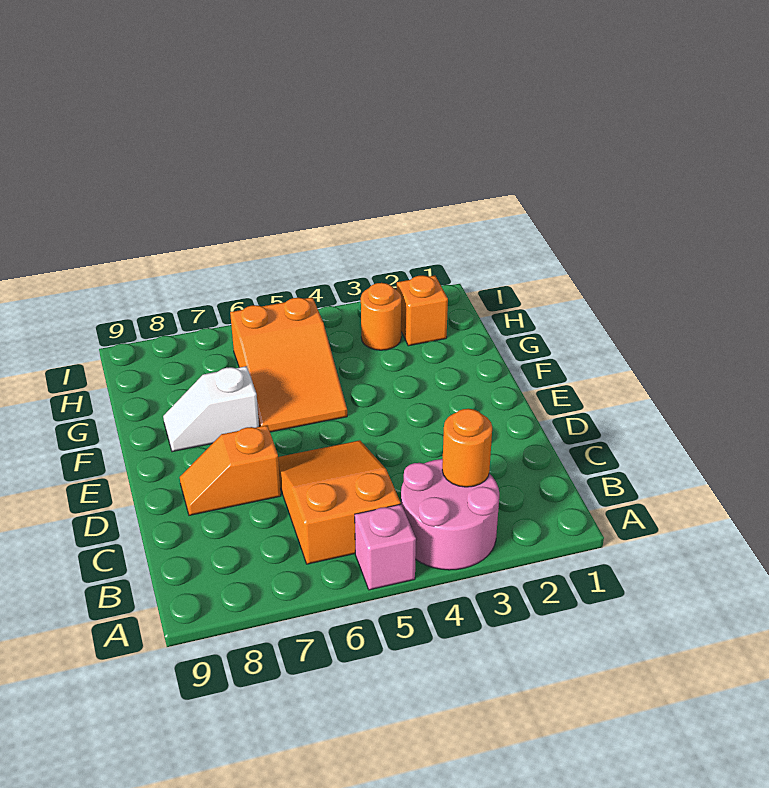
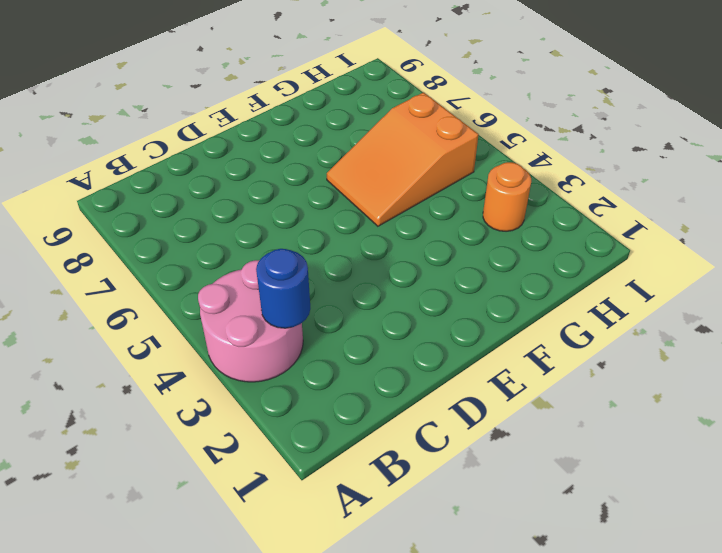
blue 1x1 round brick [256,249,310,328] -> orange 1x1 round brick [442,409,492,487]
none -> pink 1x1 brick [355,504,416,590]
none -> orange 2x3 slope [278,440,401,564]

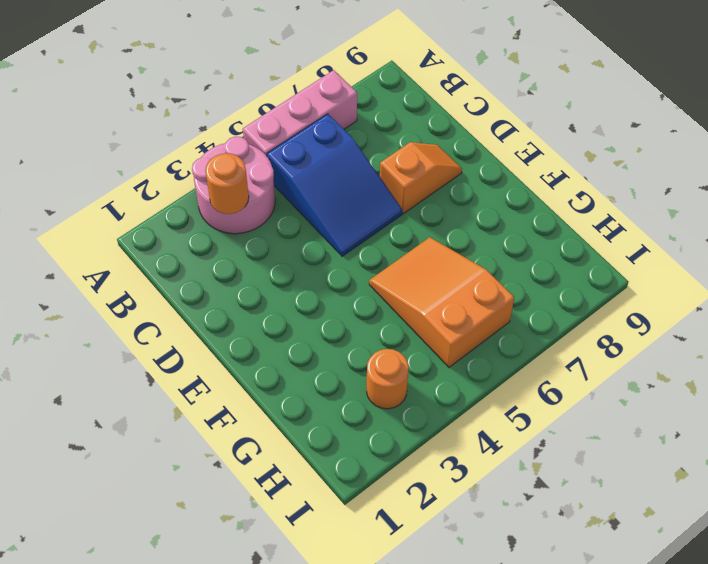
pink 1x3 brick [243,70,357,156] -> pink 1x1 brick [355,504,416,590]
blue 2x3 slope [267,114,402,256] -> orange 2x3 slope [278,440,401,564]
none -> white 1x2 slope [163,366,259,452]
none -> orange 1x1 brick [397,275,448,346]

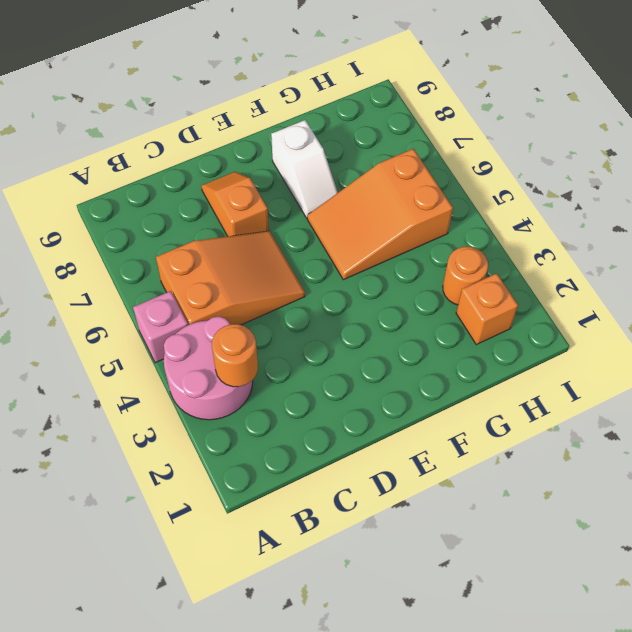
white 1x2 slope [271,120,338,218] -> white 1x2 slope turned to [163,366,259,452]

